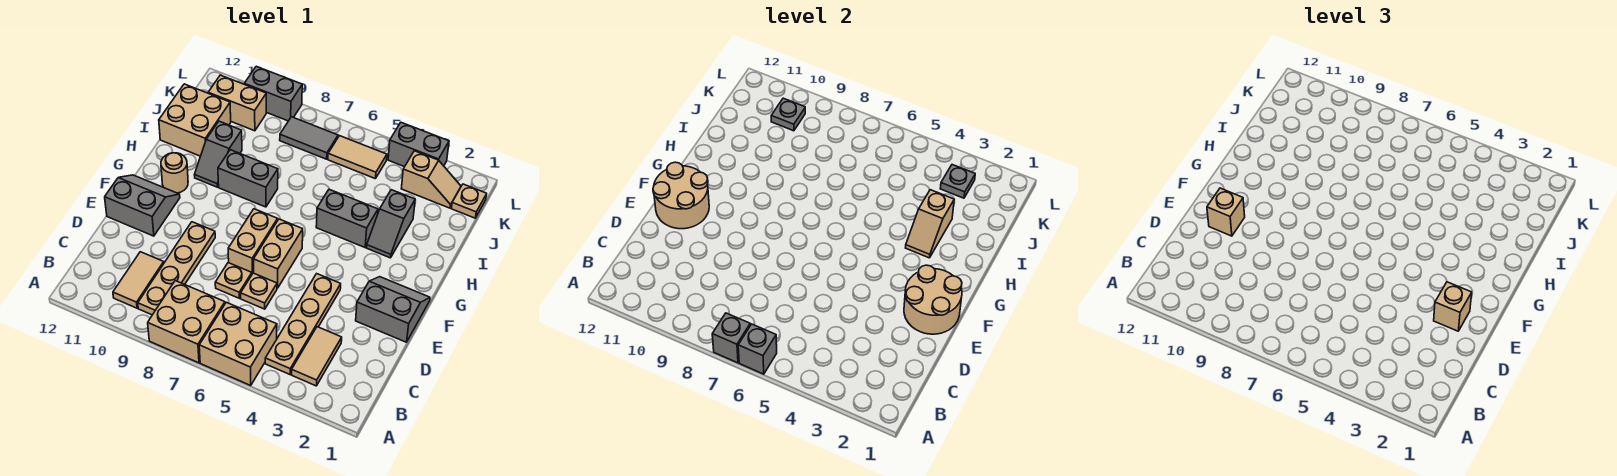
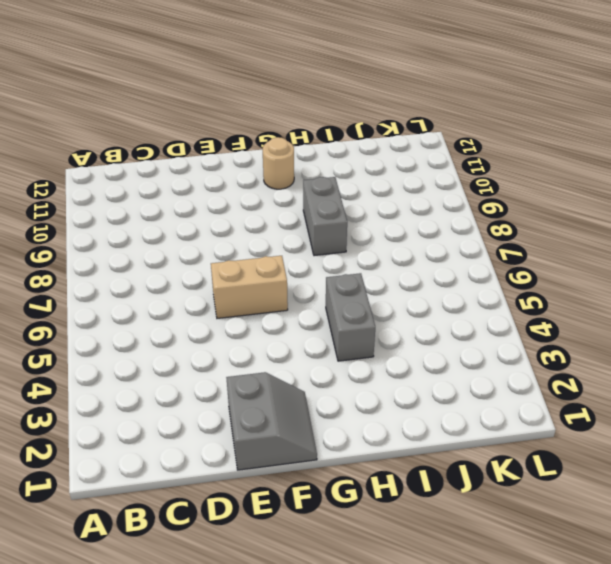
none -> tan 2x2 brick [199,302,277,385]
none -> tan 2x2 brick [148,281,225,363]
none -> tan 1x2 tile [291,327,342,386]
none -> tan 1x4 plate [265,274,341,374]

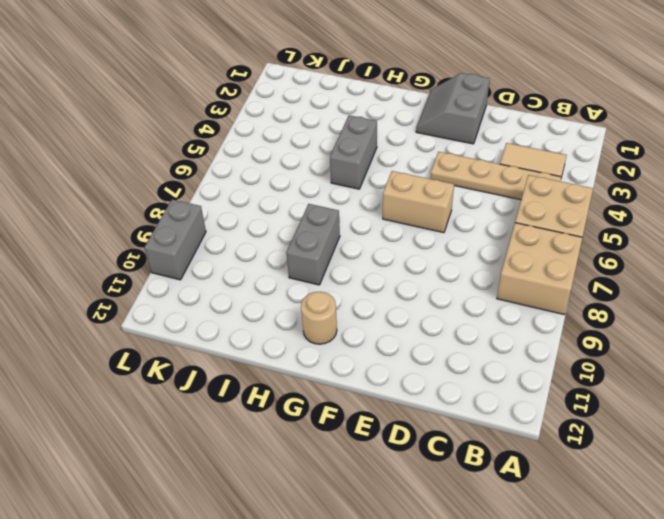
none -> tan 1x4 plate [138,222,215,315]
none -> tan 1x2 tile [113,252,164,308]
none -> tan 1x1 plate [241,273,277,309]
none -> tan 1x1 plate [215,263,252,298]

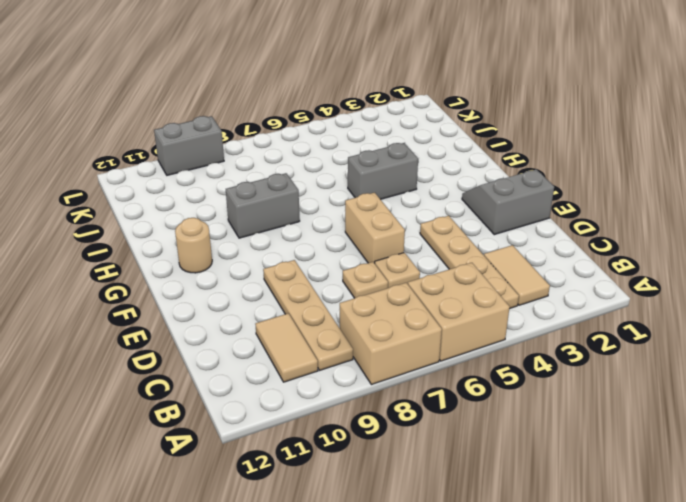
none -> tan 1x2 brick [228,209,278,274]
none -> grey 2x2 slope [105,175,180,236]
none -> grey 1x2 slope [367,190,415,258]
none -> grey 1x2 slope [195,121,242,187]

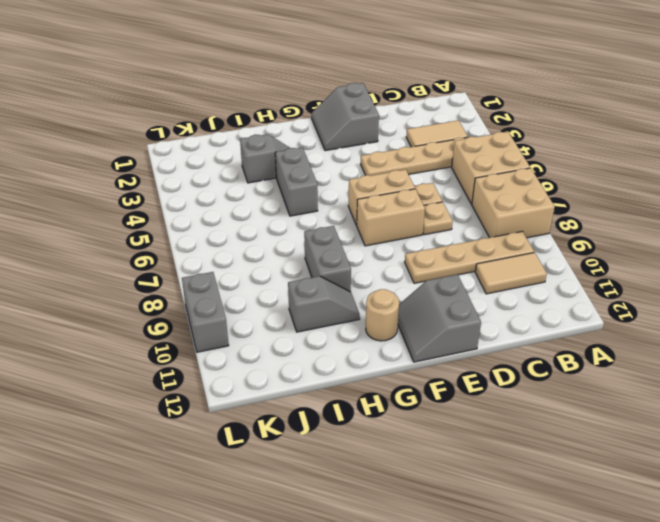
none -> tan 2x2 brick [159,84,231,156]
none -> tan 1x1 plate [451,184,487,218]
none -> tan 1x2 slope [401,151,461,208]
none -> tan 1x2 tile [328,136,387,179]

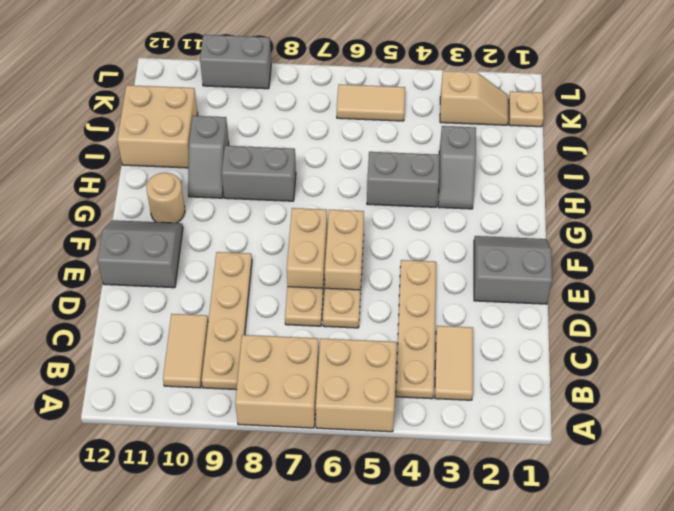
none -> grey 1x2 tile [280,117,338,159]
none -> tan 1x2 brick [208,75,266,131]
none -> grey 1x2 brick [388,122,449,167]
none -> grey 1x1 brick [738,324,777,374]

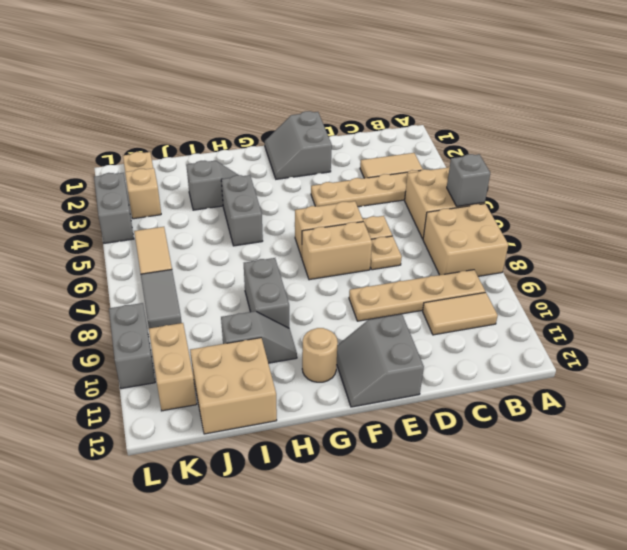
none -> grey 1x1 brick [712,313,750,363]
none -> tan 2x2 round brick [904,265,962,334]
none -> tan 2x2 round brick [653,162,709,229]
none -> tan 1x2 slope [906,190,954,258]

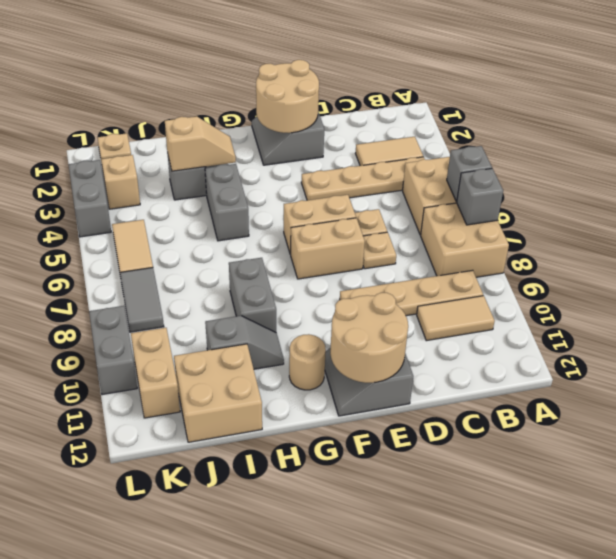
none -> grey 1x1 plate [940,165,975,198]
none -> grey 1x1 plate [771,98,805,131]
none -> tan 1x1 brick [1434,282,1472,331]
none -> tan 1x1 brick [1207,188,1245,236]

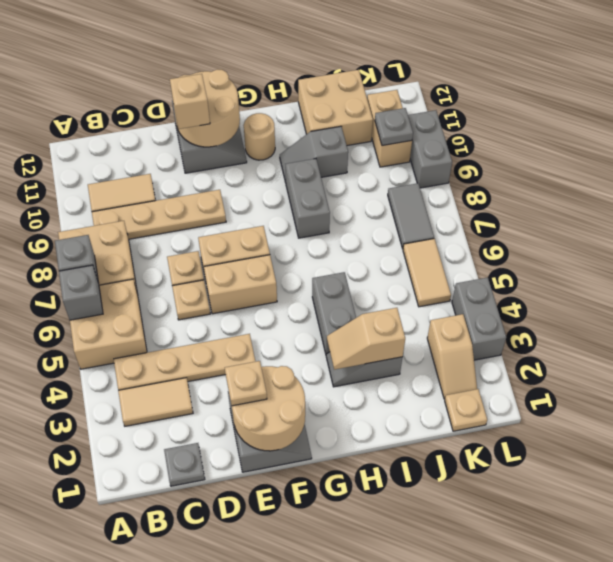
grey 1x1 plate [164,443,205,486] -> grey 1x1 plate moved to [940,165,975,198]
tan 1x1 plate [225,361,267,406] -> tan 1x1 brick [1434,282,1472,331]

